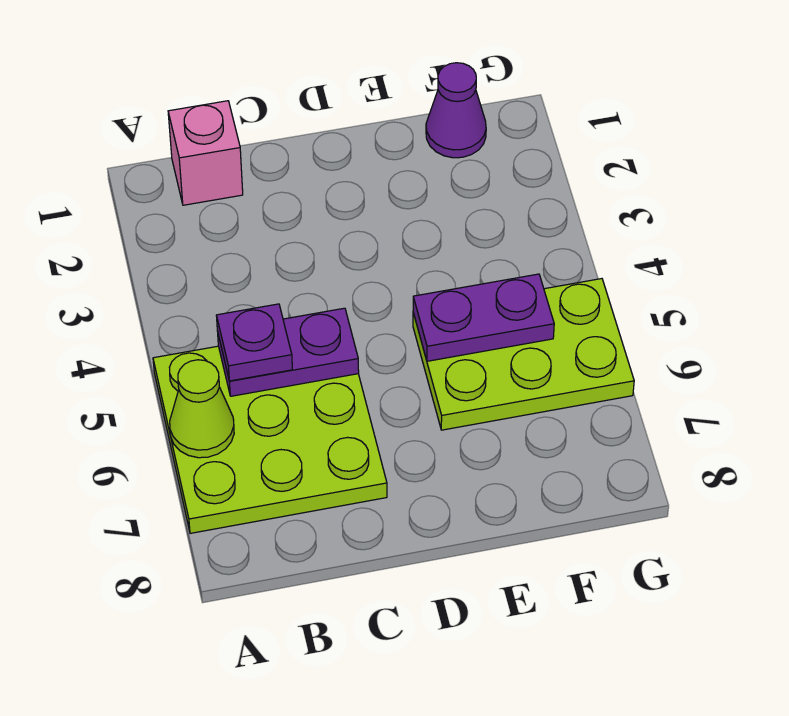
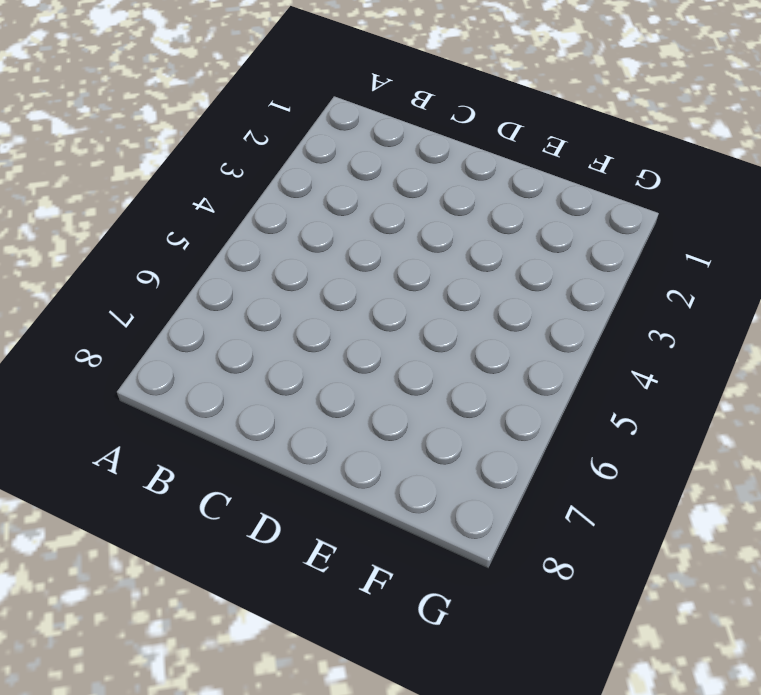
none -> lime 3x3 plate [153,346,387,533]
none -> pink 1x1 brick [168,101,243,205]

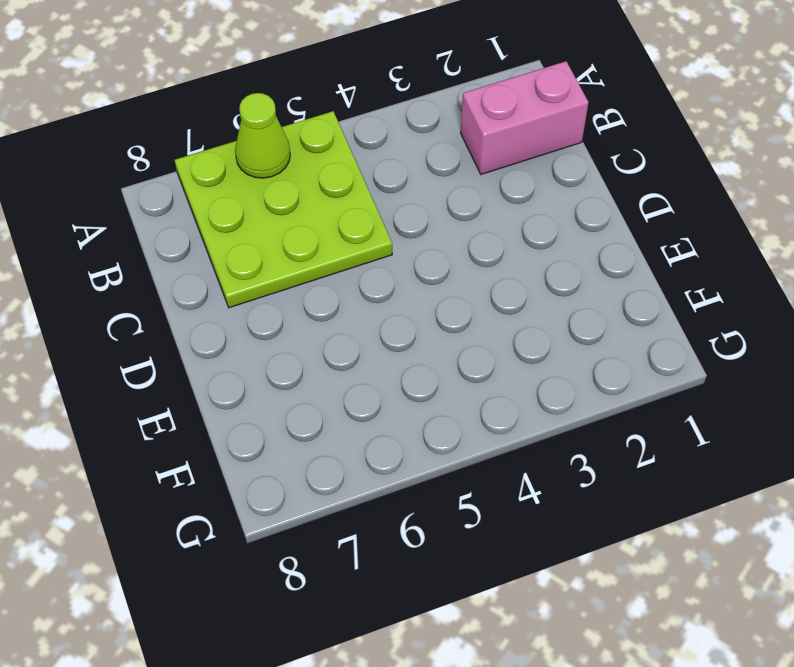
pink 1x2 brick [461,61,589,174] -> pink 1x1 brick [168,101,243,205]
none -> lime 2x3 plate [413,279,634,430]
none -> purple 1x1 cone [426,63,486,158]

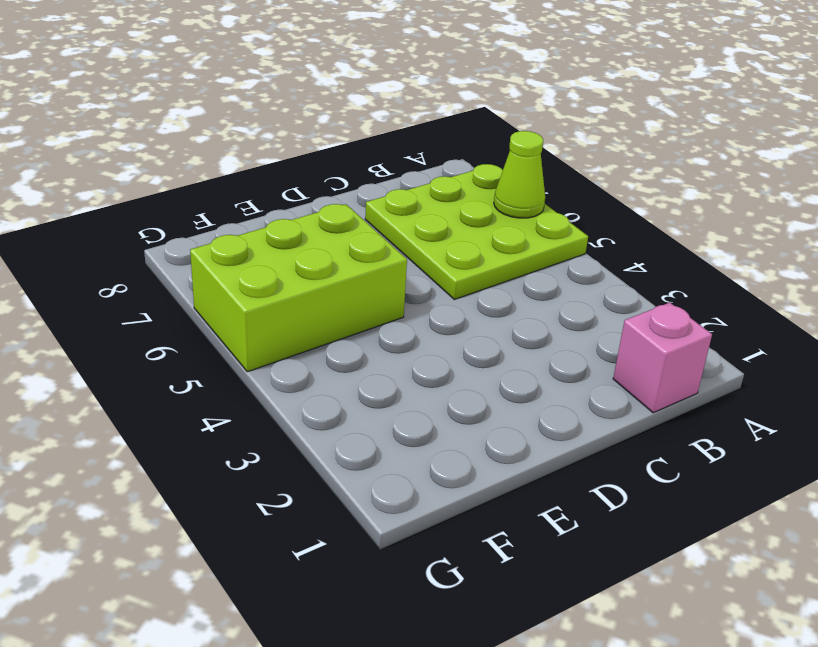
lime 2x3 brick [190,204,407,372] -> lime 2x3 plate [413,279,634,430]
none -> purple 1x1 cone [426,63,486,158]
none -> purple 1x2 plate [218,308,359,396]

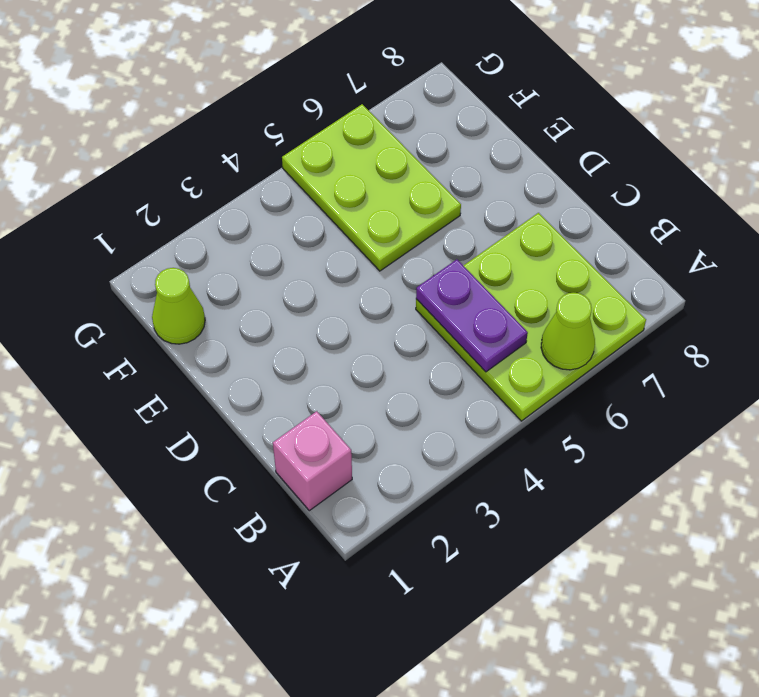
lime 1x1 cone [152,268,205,344] -> purple 1x1 cone [426,63,486,158]
none -> purple 1x2 plate [413,274,554,361]
none -> purple 1x1 plate [216,304,292,381]

